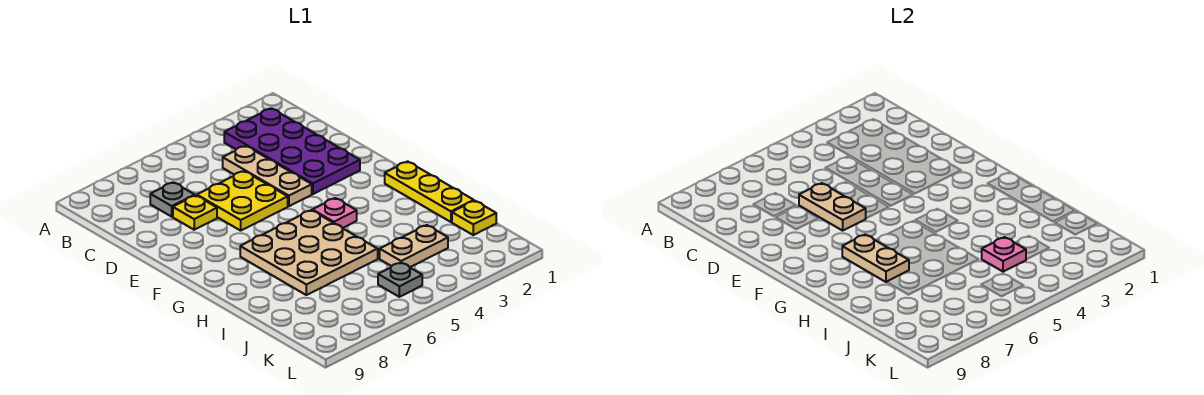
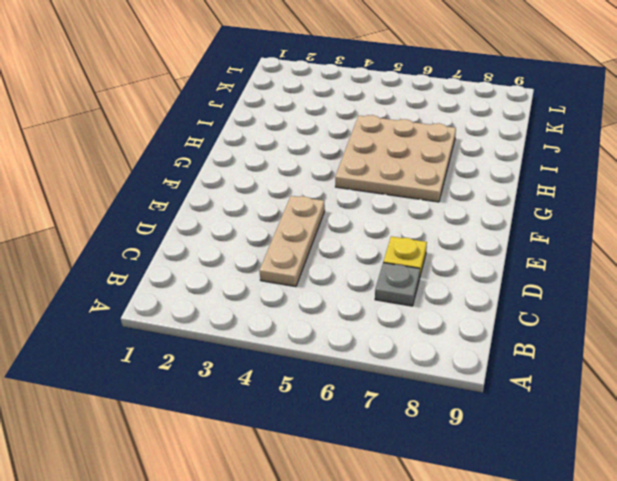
none -> purple 2x4 plate [224,108,360,194]
none -> yellow 2x2 plate [197,171,288,231]
none -> yellow 1x3 plate [385,161,474,222]

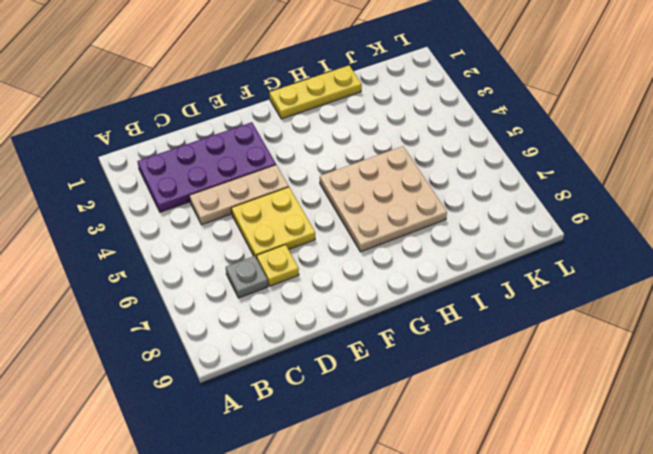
none -> pink 1x1 plate [312,198,357,228]
none -> yellow 1x1 plate [452,201,496,235]
none -> tan 1x2 plate [380,225,448,267]

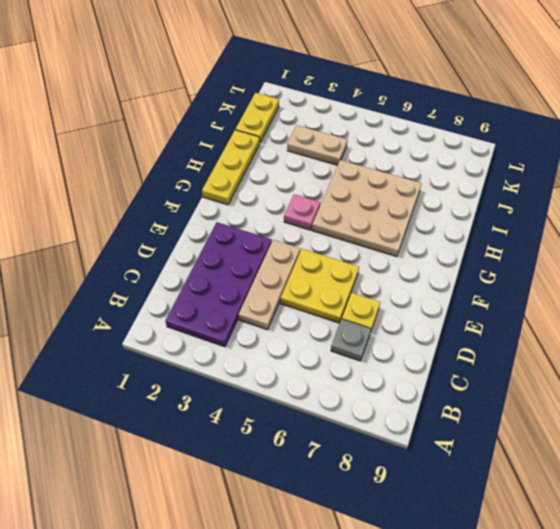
yellow 1x2 plate [236,93,279,143] -> yellow 1x1 plate [452,201,496,235]
none -> grey 1x1 plate [378,263,422,297]
none -> tan 1x2 plate [799,183,866,231]
none -> tan 1x2 plate [842,235,909,282]

